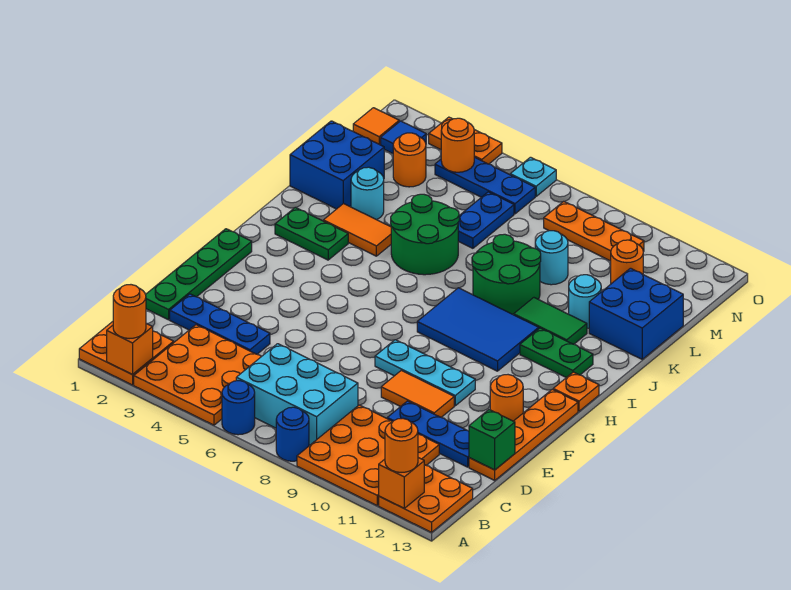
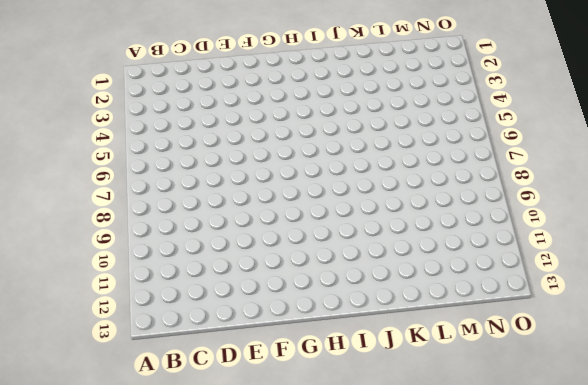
none -> orange 2x2 plate [79,322,174,385]
none -> orange 3x3 plate [134,325,261,425]
none -> blue 1x1 round brick [222,381,255,435]
none -> blue 1x1 round brick [276,407,309,461]

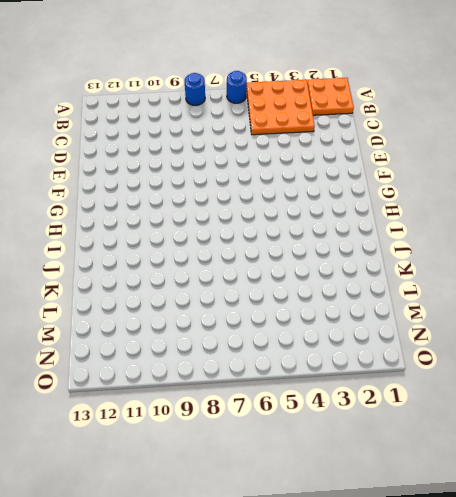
none -> orange 3x3 plate [297,405,439,505]
none -> orange 2x2 plate [379,465,473,532]
none -> cyan 2x3 brick [236,344,358,445]
none -> green 1x4 plate [146,229,252,320]

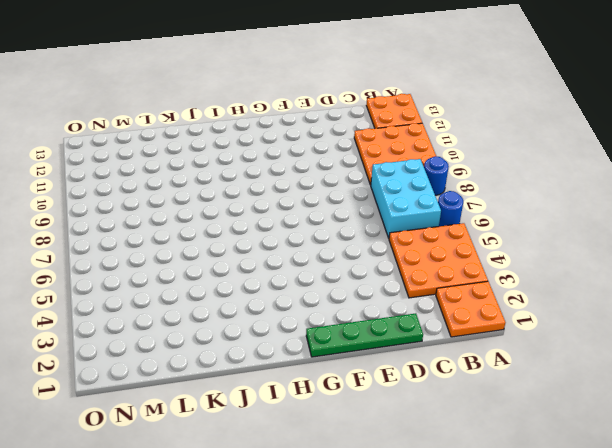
none -> blue 1x3 plate [170,294,270,354]
none -> blue 1x3 plate [387,401,469,467]
none -> orange 1x4 plate [469,389,578,480]
none -> orange 1x2 tile [381,370,454,417]

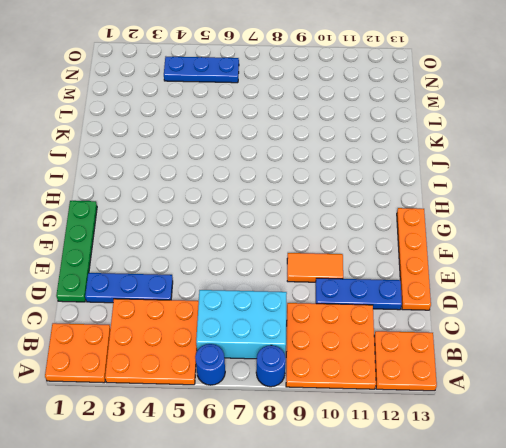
none -> cyan 1x3 plate [375,340,475,406]
none -> orange 1x1 round brick [490,375,523,421]
none -> blue 2x3 tile [417,288,539,371]
none -> orange 1x1 plate [553,372,599,411]

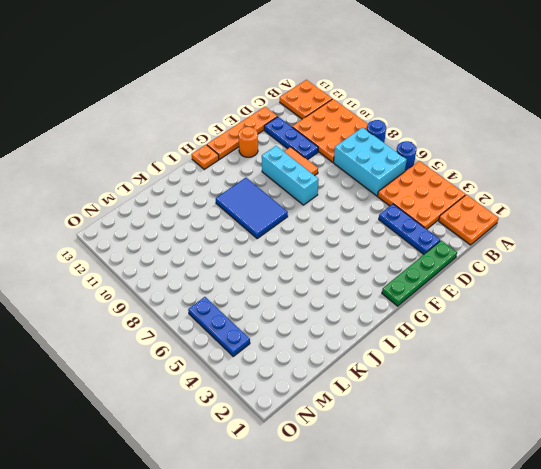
cyan 1x3 brick [262,146,319,205] -> cyan 1x3 plate [375,340,475,406]
none -> green 1x2 plate [275,207,348,260]
none -> green 1x2 plate [520,328,593,378]
none -> orange 1x2 tile [323,203,391,256]
none -> green 2x2 round brick [391,194,459,275]

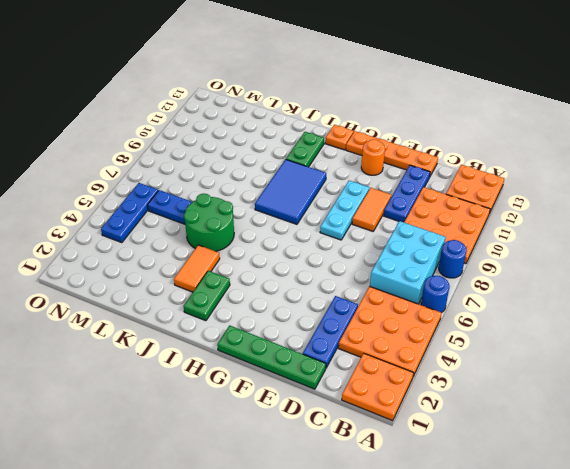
none -> green 2x2 round brick [472,234,541,314]
none -> green 1x2 tile [514,298,587,344]
none -> blue 2x2 brick [290,121,384,209]
none -> cyan 1x1 round brick [351,167,384,220]

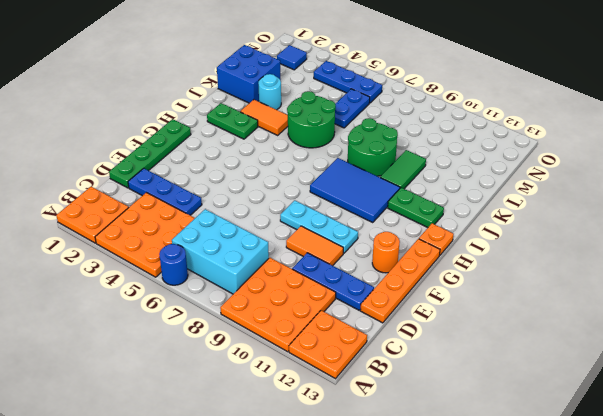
green 1x2 tile [380,150,426,189] -> green 1x2 tile turned to [514,298,587,344]
none -> blue 1x1 round brick [276,407,309,461]
none -> cyan 1x1 round brick [569,275,601,328]
none -> blue 2x2 brick [589,268,683,359]
none -> cyan 1x1 round brick [535,231,568,285]

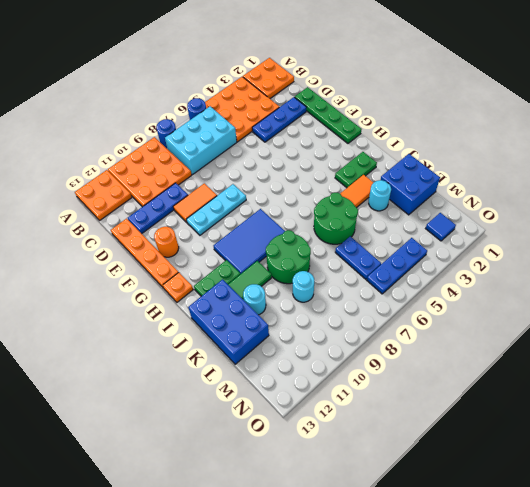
blue 2x3 brick [188,279,269,364] -> blue 2x2 brick [589,268,683,359]
none -> orange 1x1 round brick [393,133,426,187]
none -> orange 1x1 round brick [611,240,643,284]
none -> orange 1x1 tile [353,108,399,145]
none -> orange 1x3 plate [544,201,644,261]

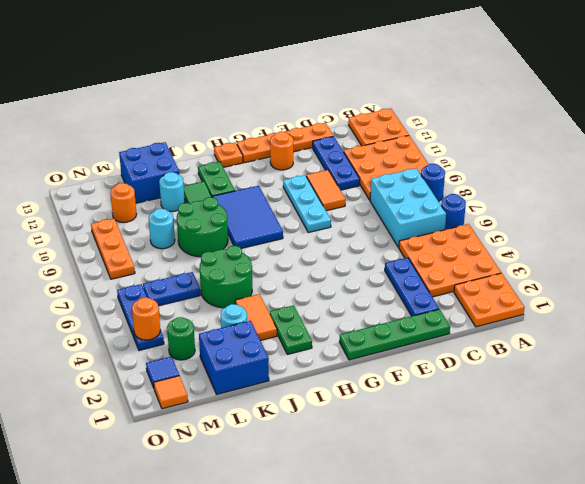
green 1x1 round brick [167,317,195,360] -> orange 1x1 round brick [393,133,426,187]
none -> orange 1x2 plate [429,117,502,164]
none -> cyan 1x1 plate [510,157,556,196]
none -> orange 1x1 brick [107,324,153,375]
none -> orange 1x1 brick [379,458,424,508]

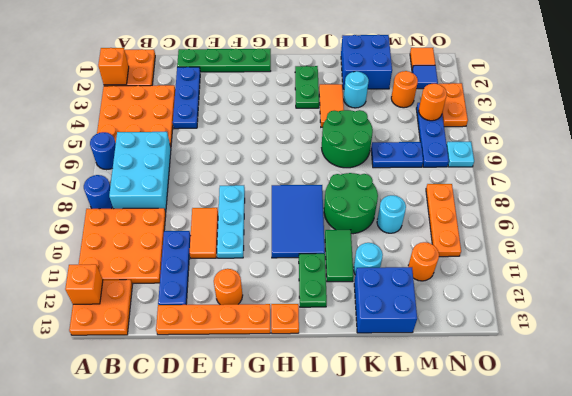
none -> green 1x1 brick [469,410,515,470]
none -> orange 1x1 round brick [113,285,146,339]
none -> orange 1x1 round brick [385,418,418,472]

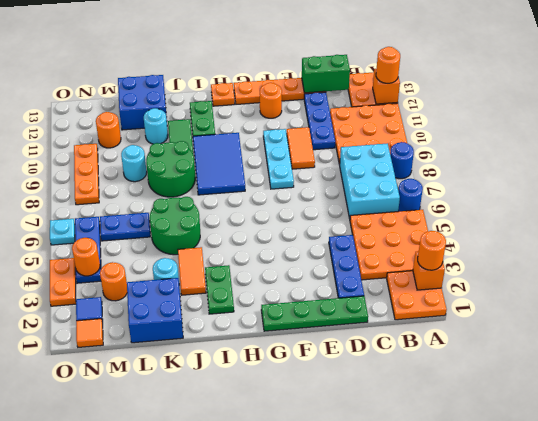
green 1x2 brick [302,55,350,93] -> green 1x1 brick [469,410,515,470]

